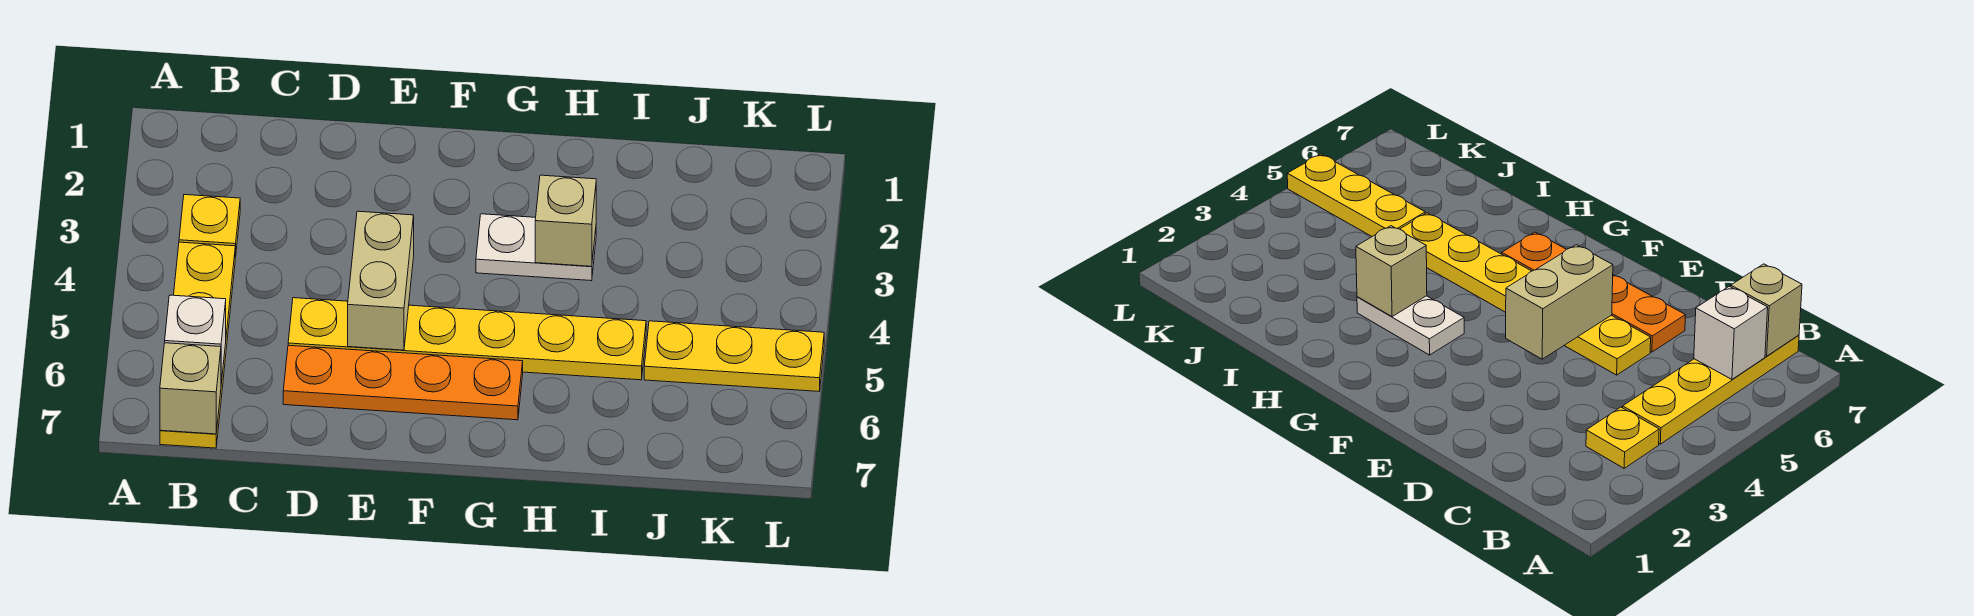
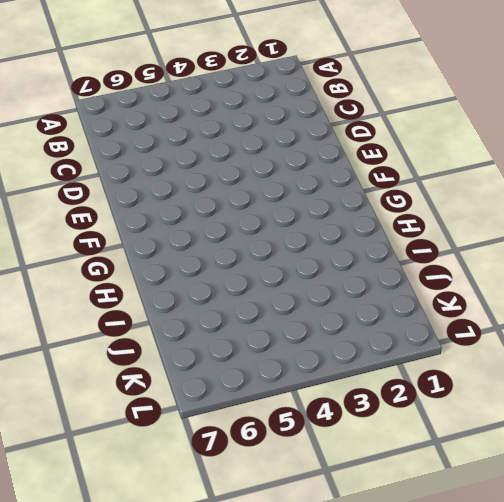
none -> yellow 1x1 plate [179,195,240,257]
none -> yellow 1x4 plate [160,242,235,448]

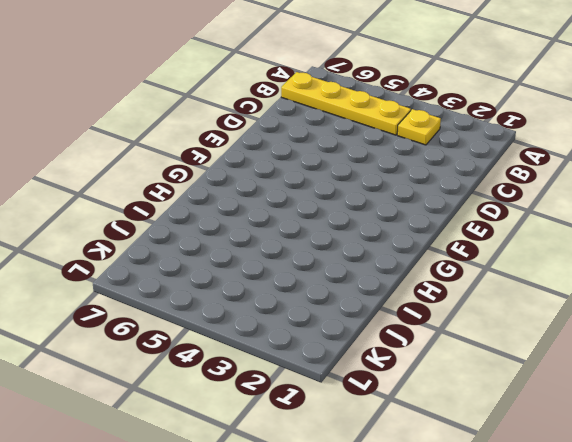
none -> yellow 1x6 plate [288,298,646,380]
none -> orange 1x4 plate [283,345,523,420]

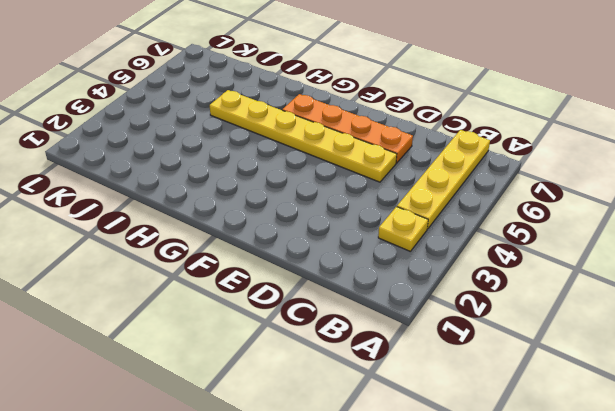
none -> white 1x2 plate [476,214,596,281]
none -> yellow 1x3 plate [644,321,824,391]

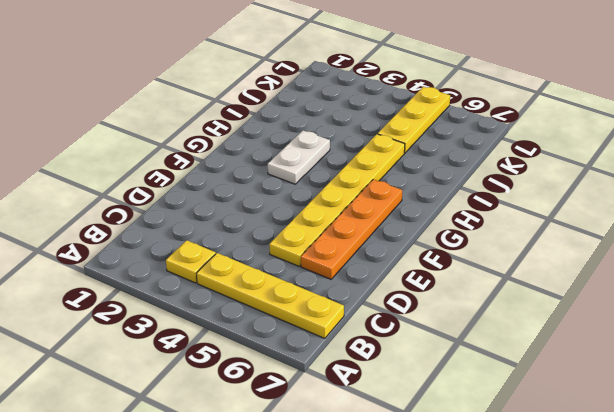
none -> white 1x1 brick [165,295,226,383]
none -> tan 1x1 brick [160,343,221,434]

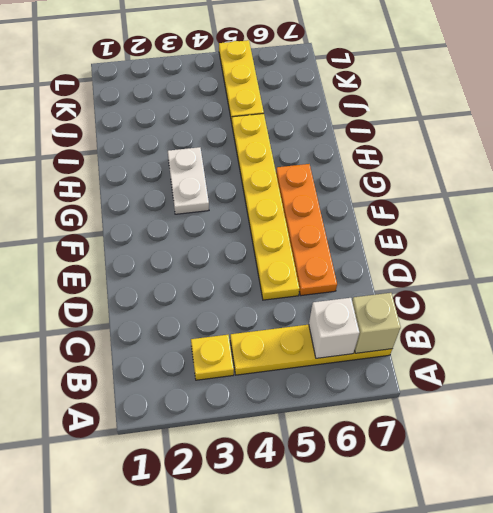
none -> tan 1x2 brick [348,211,414,350]
none -> tan 1x1 brick [535,175,596,266]

